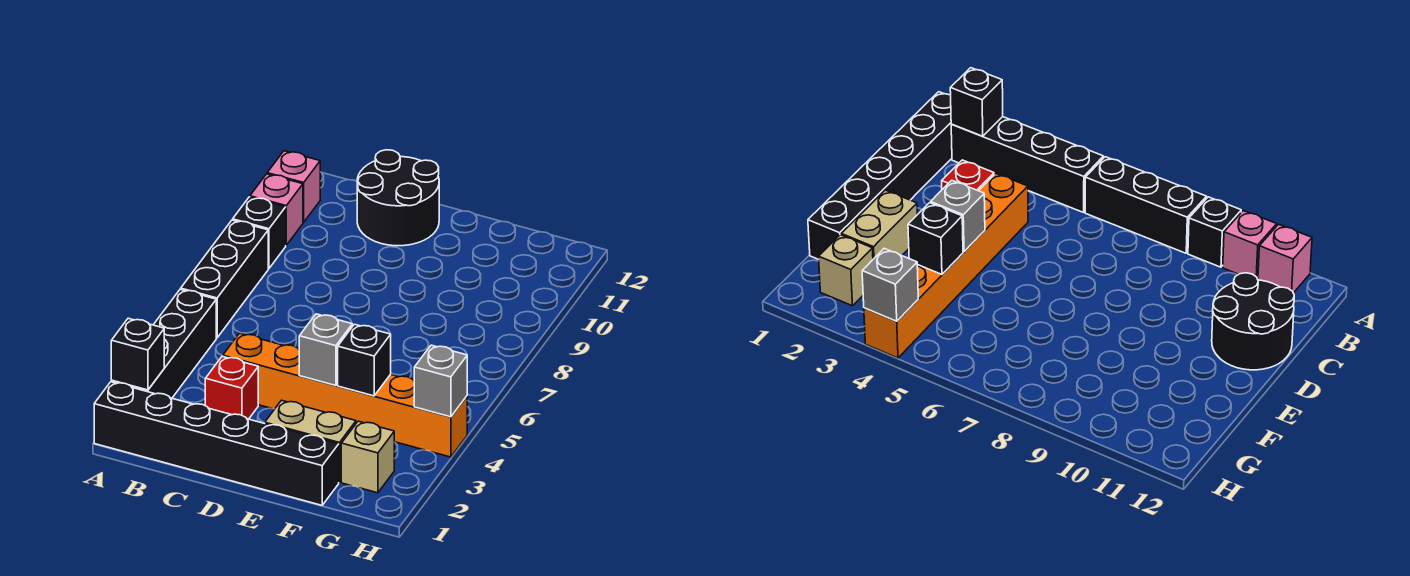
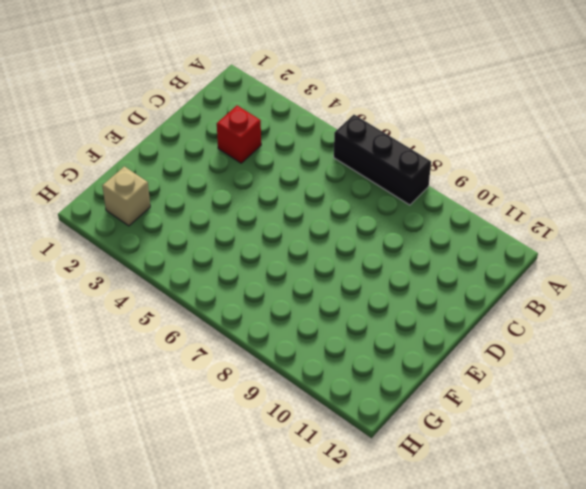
none -> black 1x6 brick [94,382,339,505]
none -> black 1x4 brick [111,289,216,398]
none -> black 1x1 brick [233,197,286,269]

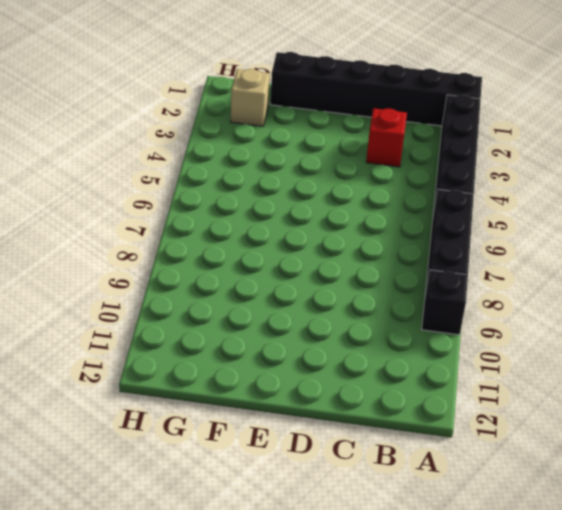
none -> pink 1x1 brick [250,174,303,245]
none -> pink 1x1 brick [267,151,320,222]
none -> orange 1x6 brick [223,333,467,457]

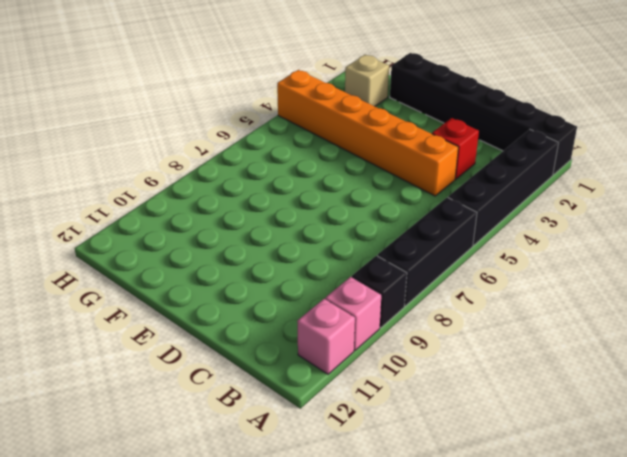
none -> black 2x2 round brick [357,150,439,246]
none -> tan 1x2 brick [265,400,356,482]
none -> black 1x1 brick [111,318,164,390]

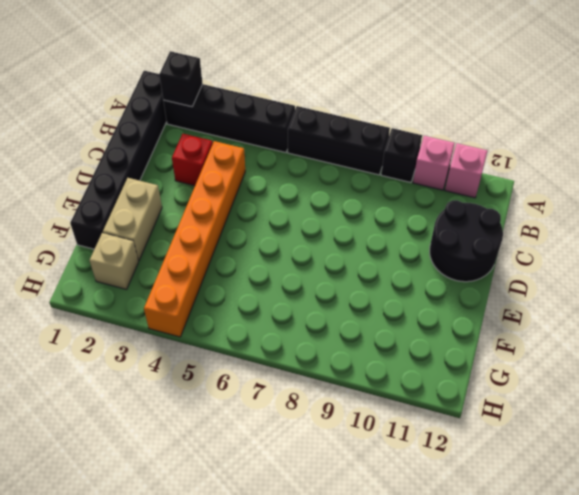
none -> grey 1x1 brick [299,314,352,386]
none -> black 1x1 brick [338,324,391,396]
none -> grey 1x1 brick [414,345,467,417]

